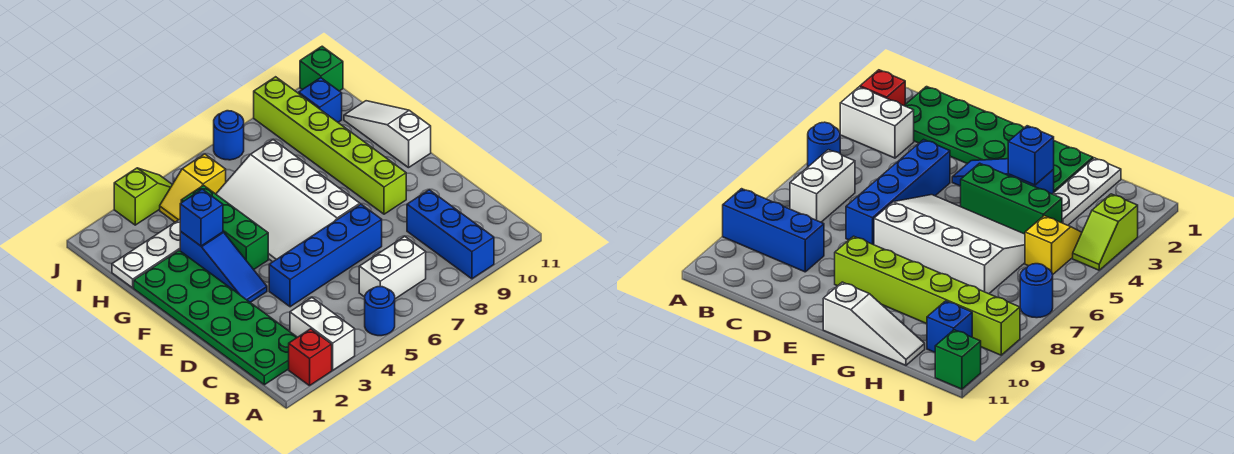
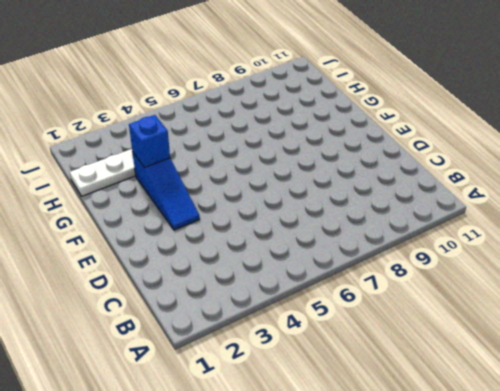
none -> red 1x1 brick [289,329,332,386]
none -> white 1x2 brick [290,298,355,370]
none -> blue 1x1 round brick [365,287,395,336]

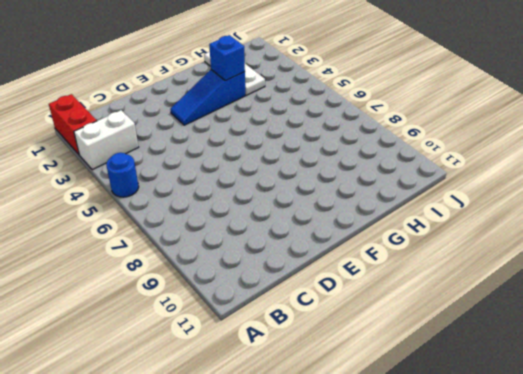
red 1x2 brick [49,94,97,154] -> red 1x1 brick [289,329,332,386]
none -> blue 1x3 brick [407,190,494,279]
none -> green 2x6 plate [134,251,297,385]
none -> white 1x2 brick [359,236,426,299]

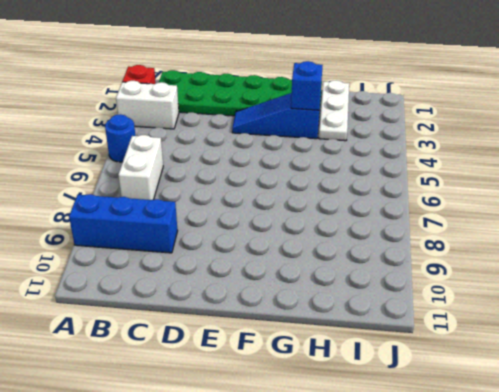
none -> blue 1x4 brick [269,204,382,307]
none -> white 3x4 slope [216,140,360,262]
none -> lime 1x6 brick [254,77,406,214]

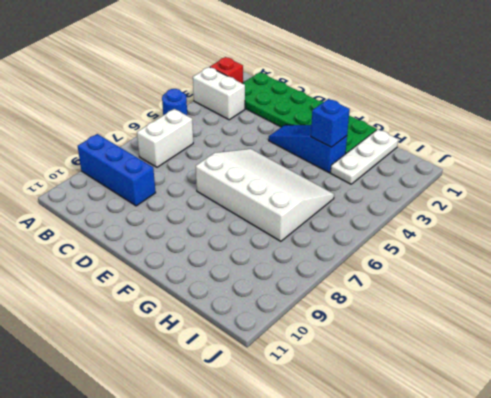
none -> blue 1x4 brick [269,204,382,307]
none -> lime 1x6 brick [254,77,406,214]
none -> green 1x3 brick [181,185,268,270]

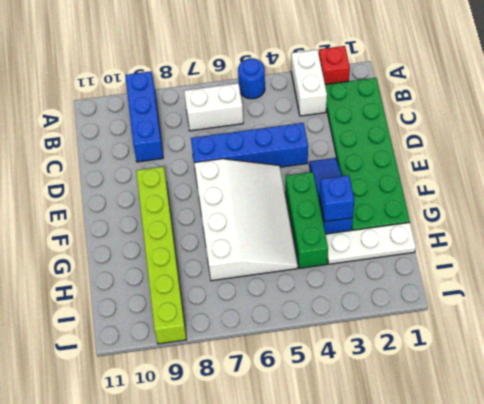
none -> white 1x3 slope [344,101,431,168]
none -> yellow 1x2 slope [160,154,226,222]
none -> blue 1x1 brick [299,78,342,122]

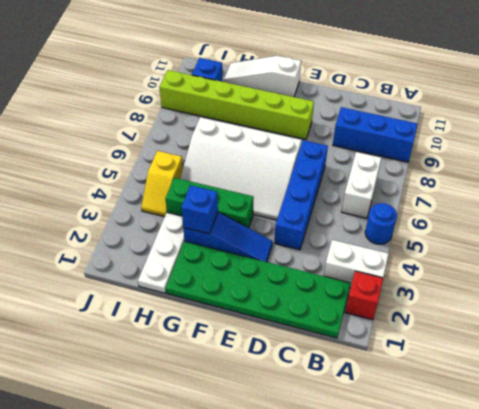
none -> lime 1x2 slope [114,168,172,225]
none -> blue 1x1 round brick [214,111,244,160]
none -> green 1x1 brick [300,46,343,91]

